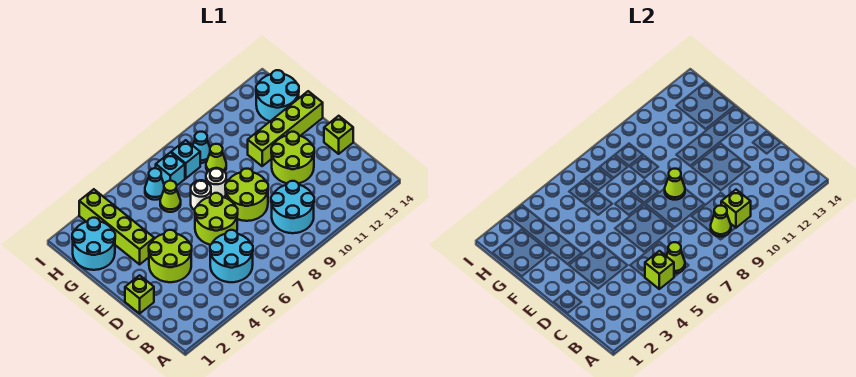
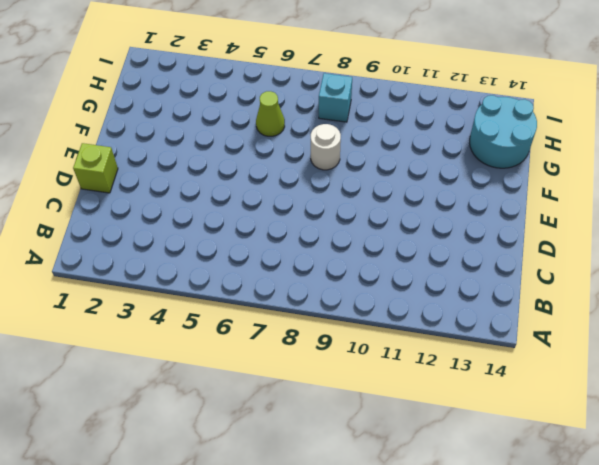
none -> cyan 2x2 round brick [210,230,253,282]
none -> cyan 2x2 round brick [271,181,314,233]
none -> lime 2x2 round brick [149,230,192,282]

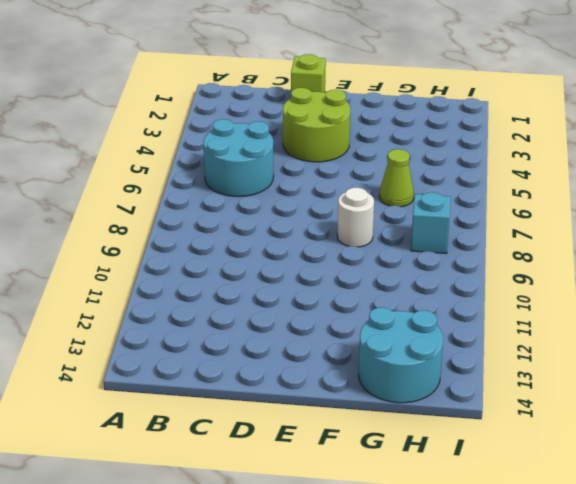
none -> cyan 2x2 round brick [271,181,314,233]
none -> lime 2x2 round brick [195,193,238,245]
none -> lime 2x2 round brick [225,169,268,221]

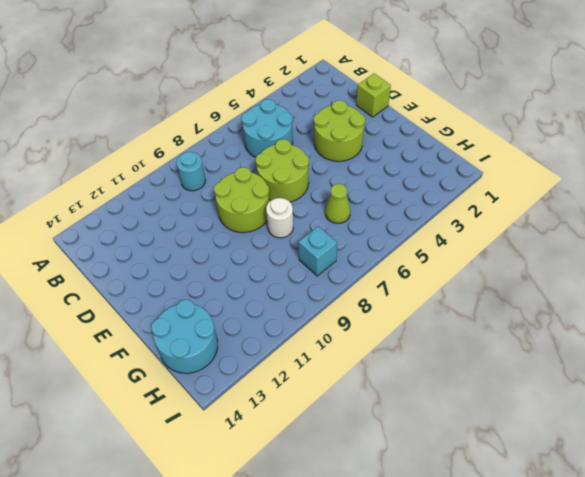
cyan 1x1 round brick [177,152,205,191] -> cyan 2x2 round brick [271,181,314,233]
none -> lime 2x2 round brick [271,132,314,183]
none -> lime 1x1 brick [324,116,353,154]
none -> lime 1x4 brick [79,189,154,264]

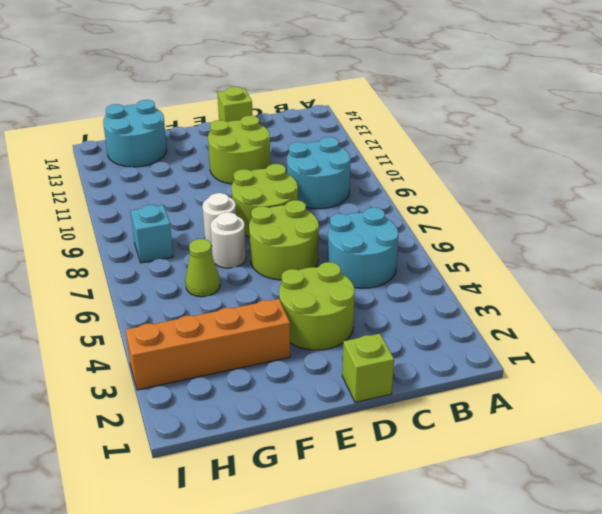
orange 1x4 brick [126,299,290,390] -> lime 1x4 brick [79,189,154,264]
none -> lime 1x4 brick [248,91,323,166]
none -> cyan 2x2 round brick [72,218,115,270]
none -> lime 1x1 cone [206,144,226,171]

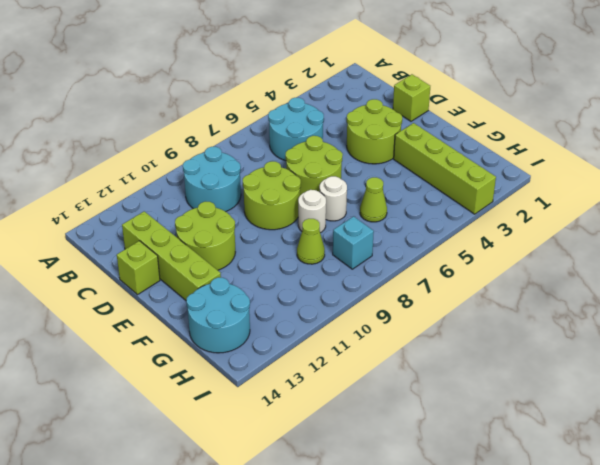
lime 1x4 brick [122,211,221,300] -> lime 1x4 brick turned to [248,91,323,166]
none -> cyan 2x2 round brick [72,218,115,270]
none -> cyan 1x1 cone [145,168,164,200]
none -> cyan 1x1 brick [156,152,185,185]

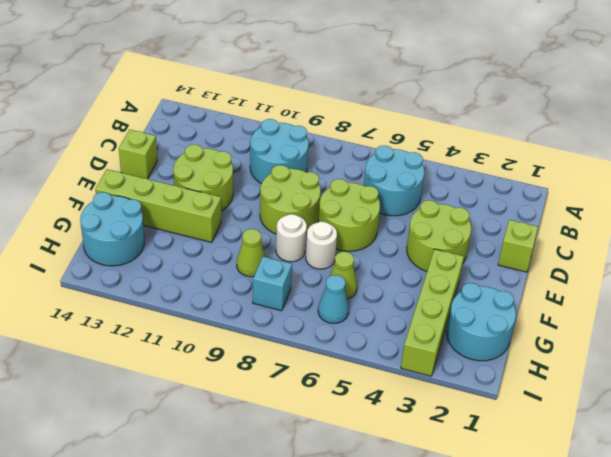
none -> cyan 1x1 brick [156,152,185,185]
none -> cyan 1x1 cone [193,132,210,163]
none -> lime 1x1 brick [645,251,674,289]

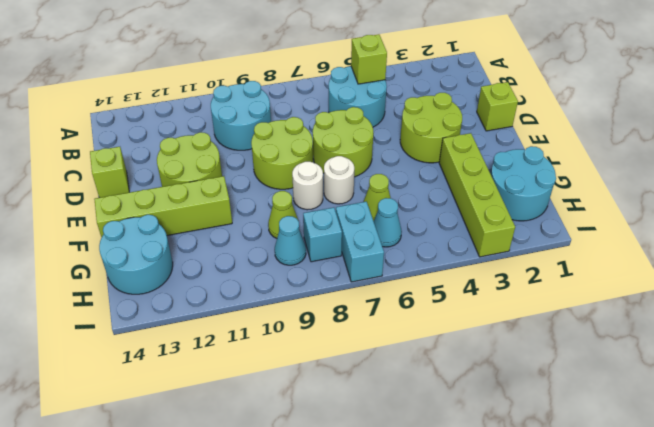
cyan 1x2 brick [336,202,384,282] -> cyan 1x1 brick [156,152,185,185]
none -> lime 1x1 cone [667,242,685,273]
none -> lime 1x1 cone [711,206,731,237]
none -> lime 1x1 brick [721,190,751,228]

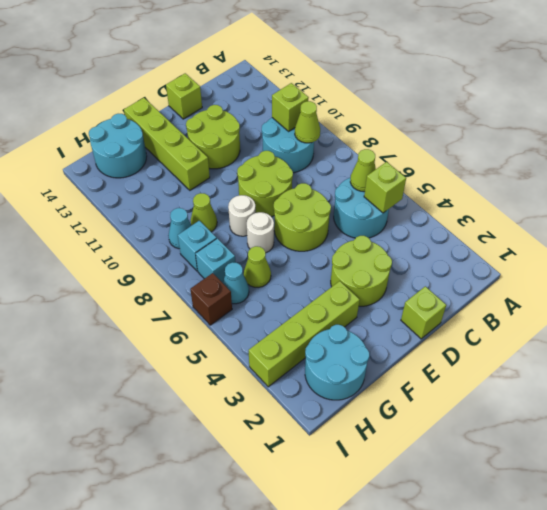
brown 1x1 brick [190,273,232,325] -> none
none -> lime 1x1 cone [665,169,685,200]

